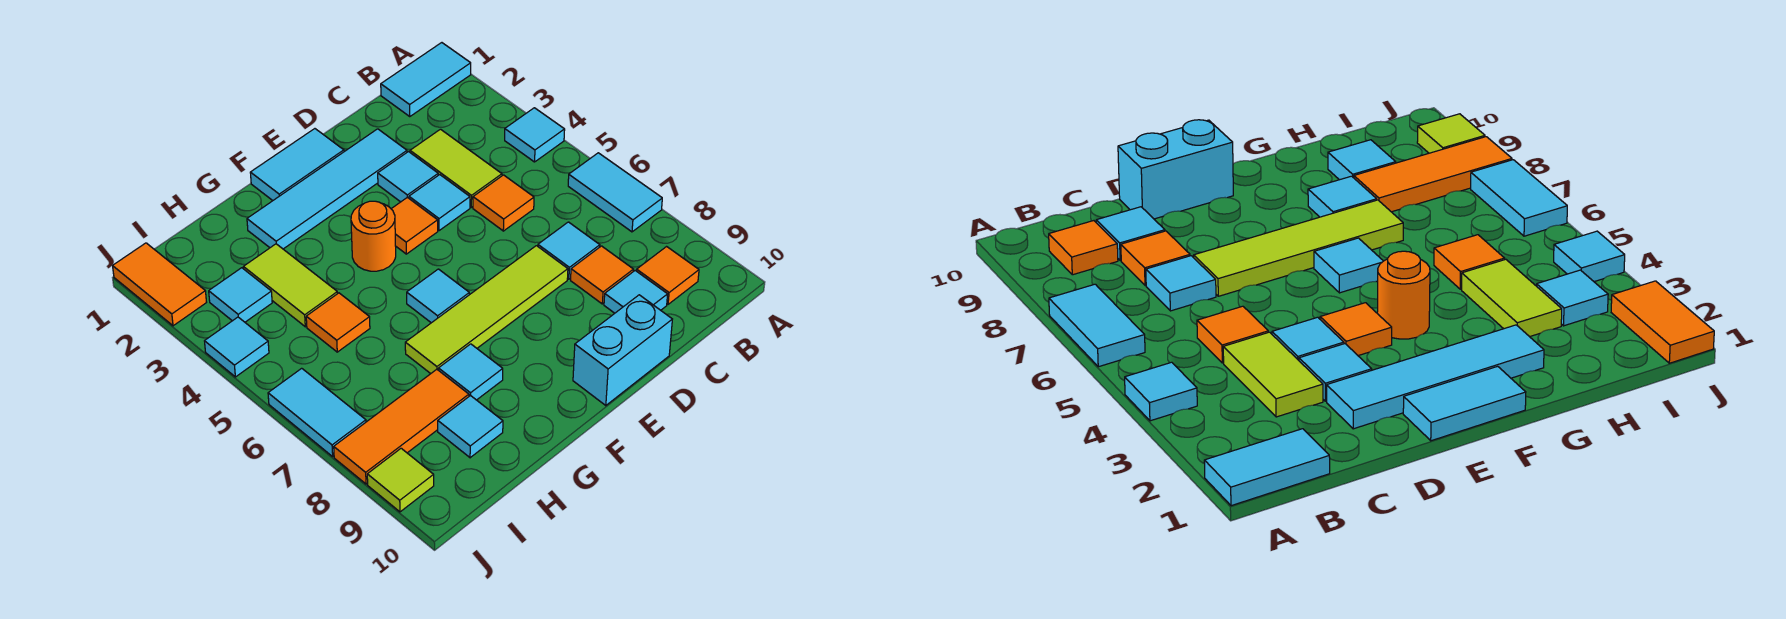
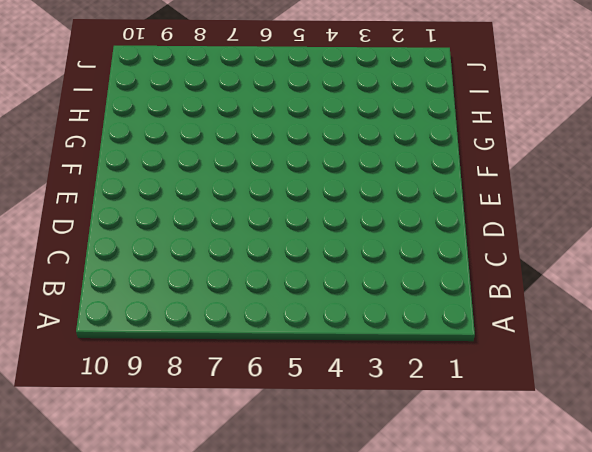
none -> cyan 1x2 tile [381,43,471,117]
none -> cyan 1x1 tile [505,108,565,162]
none -> cyan 1x2 tile [568,153,662,232]

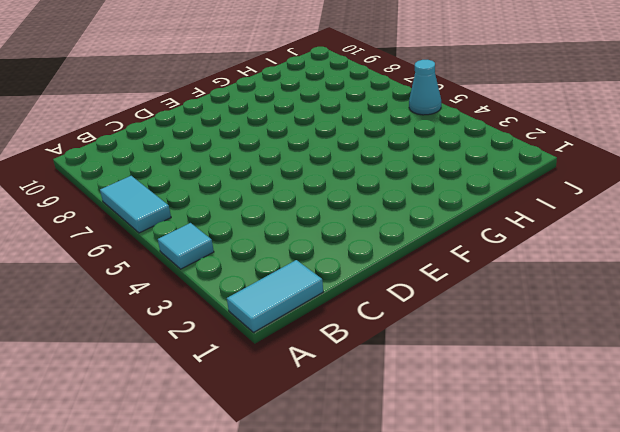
cyan 1x1 cone [409,60,441,115] -> none
none -> orange 1x1 tile [637,247,699,304]
none -> lime 1x2 tile [410,129,502,207]
none -> orange 1x1 tile [473,175,534,231]

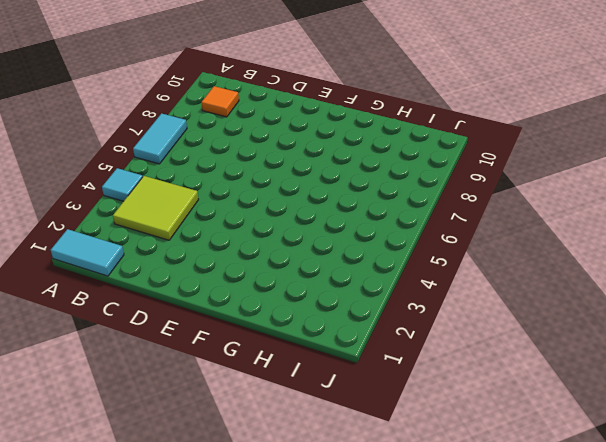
lime 2x2 tile [113,176,199,240] -> lime 1x2 tile [410,129,502,207]
none -> orange 1x1 tile [473,175,534,231]
none -> cyan 1x1 tile [538,222,600,279]
none -> orange 1x1 tile [571,246,633,304]

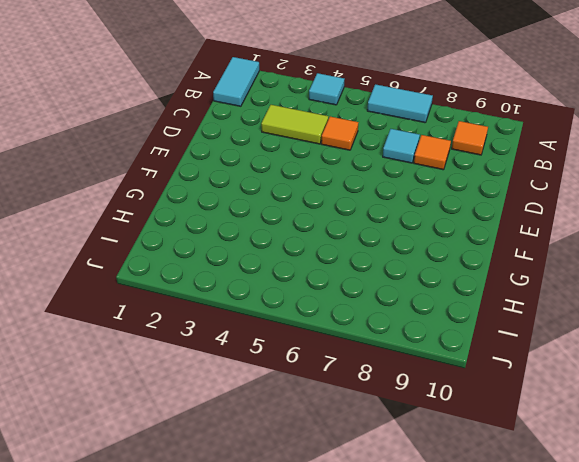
none -> cyan 1x1 tile [604,271,668,313]
none -> cyan 1x4 tile [247,129,407,249]
none -> cyan 1x1 tile [378,152,438,202]

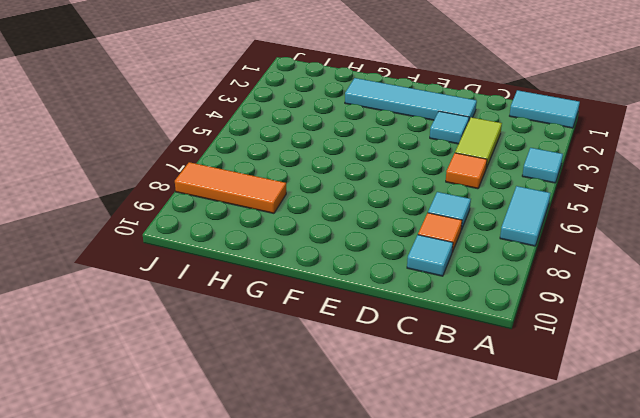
none -> orange 1x1 tile [637,247,699,304]
none -> cyan 1x1 tile [409,175,470,231]
none -> lime 1x4 tile [405,246,568,374]

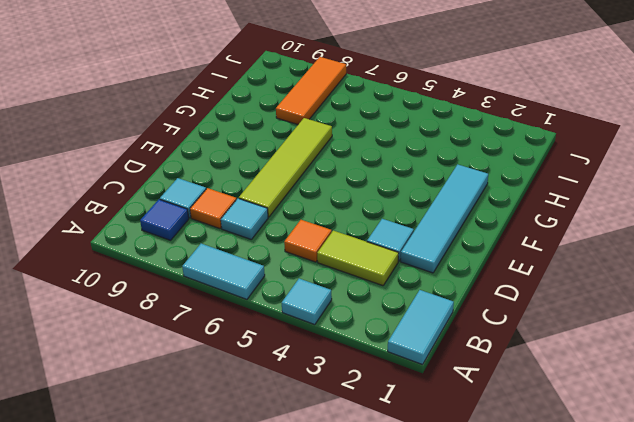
blue 1x1 tile [140,199,189,240] -> orange 1x1 tile [637,247,699,304]
none -> cyan 1x1 tile [409,175,470,231]
none -> cyan 1x2 brick [573,295,672,406]
none -> cyan 1x2 tile [250,129,344,200]

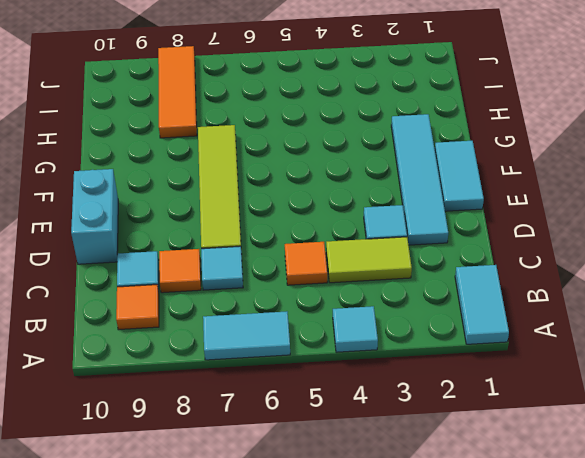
none -> cyan 1x1 tile [409,175,470,231]
none -> orange 1x1 tile [392,197,438,254]
none -> orange 1x1 round brick [351,201,396,271]

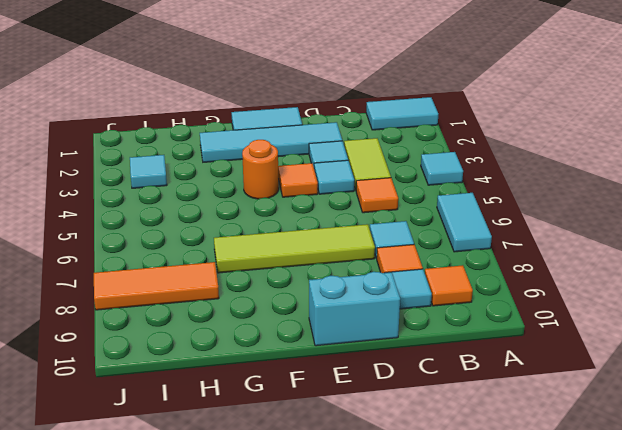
none -> cyan 1x1 tile [407,269,469,323]
none -> cyan 1x1 tile [439,344,503,400]
none -> lime 1x2 tile [244,244,337,327]

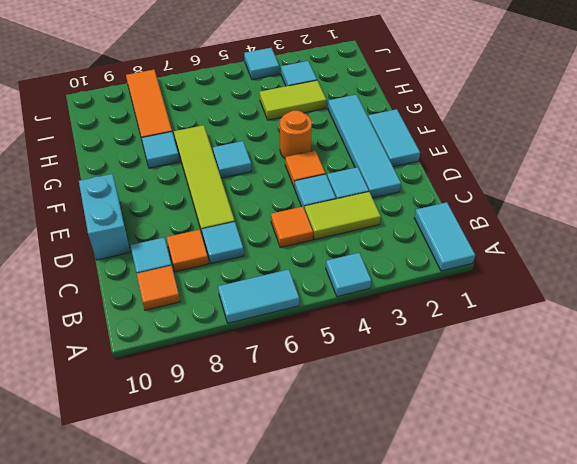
none -> orange 1x1 tile [306,293,370,352]
none -> cyan 1x1 tile [438,395,503,458]
none -> orange 1x2 tile [113,243,207,326]

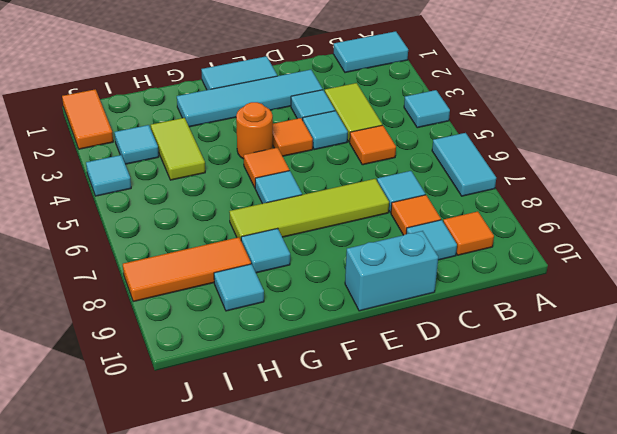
orange 1x1 tile [244,147,289,187] -> orange 1x1 tile moved to [306,293,370,352]
none -> cyan 1x2 tile [268,368,366,456]
none -> lime 1x1 tile [367,448,434,512]

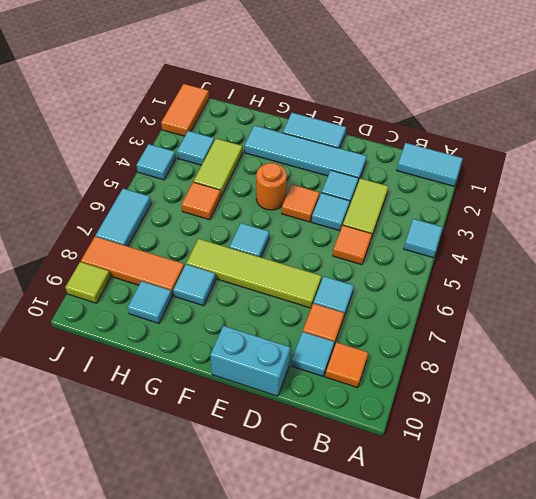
none -> cyan 1x2 tile [568,153,662,232]

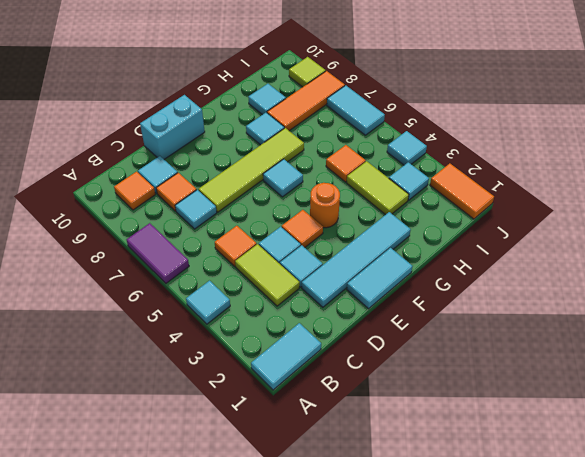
purple 1x2 tile [126,223,189,283] -> cyan 1x2 tile [568,153,662,232]

